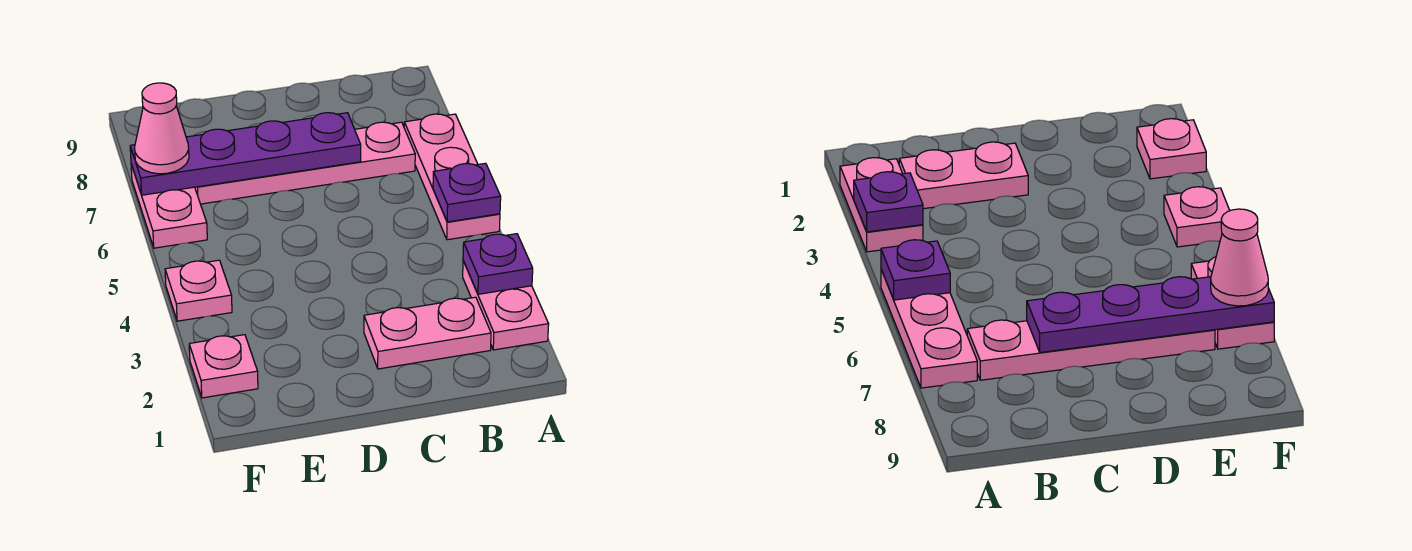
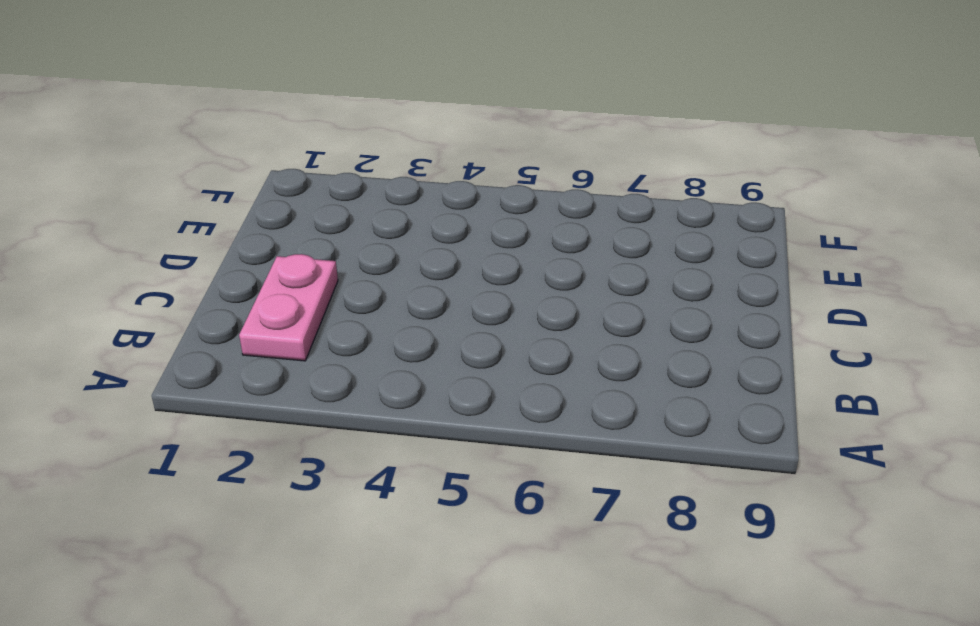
none -> pink 1x2 plate [463,261,549,350]
none -> pink 1x3 plate [404,114,500,240]

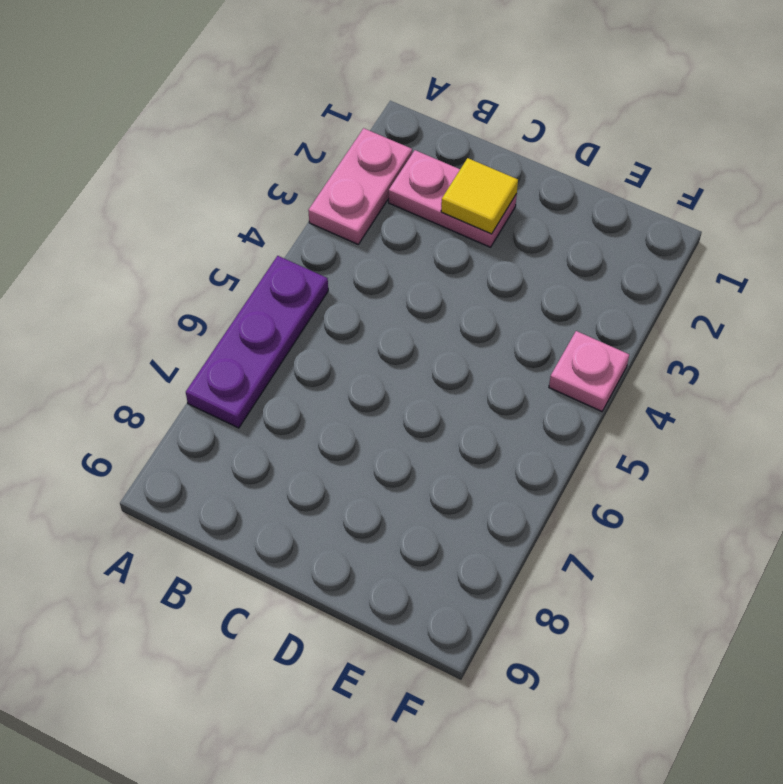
purple 1x3 plate [186,256,328,428] -> pink 1x3 plate [404,114,500,240]
yellow 1x1 tile [441,158,518,234] -> none
none -> pink 1x4 plate [195,122,415,204]
none -> pink 1x1 plate [189,335,258,398]

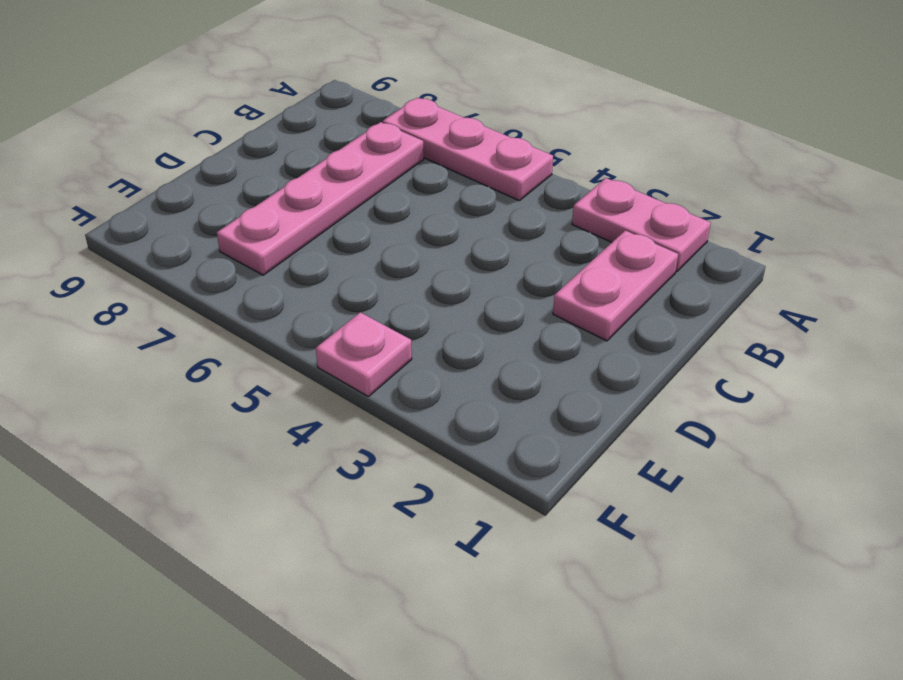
none -> pink 1x1 plate [189,335,258,398]
none -> pink 1x2 plate [131,164,207,248]

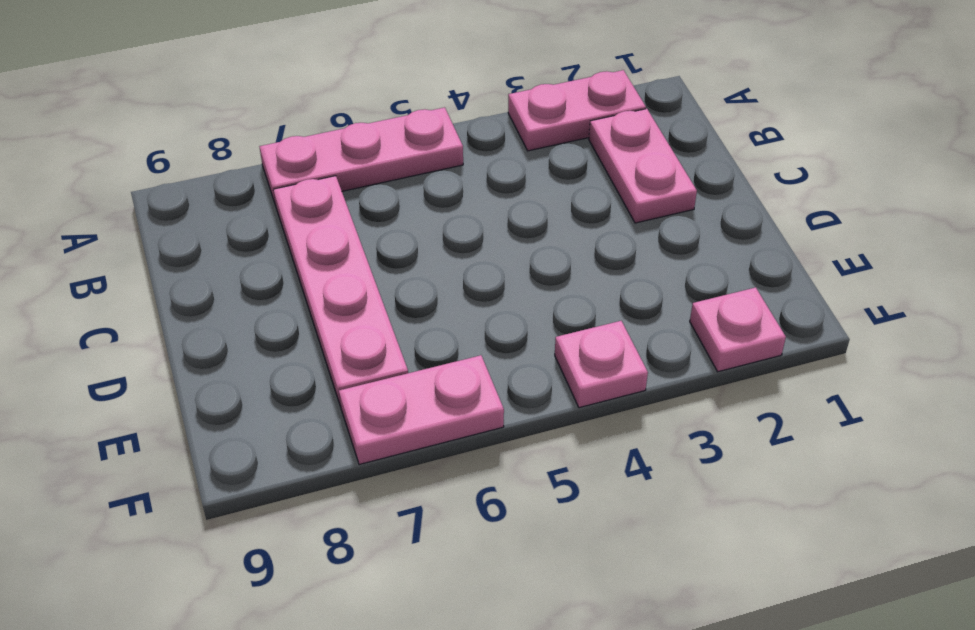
none -> purple 1x1 plate [463,234,533,294]
none -> purple 1x1 plate [433,163,501,222]

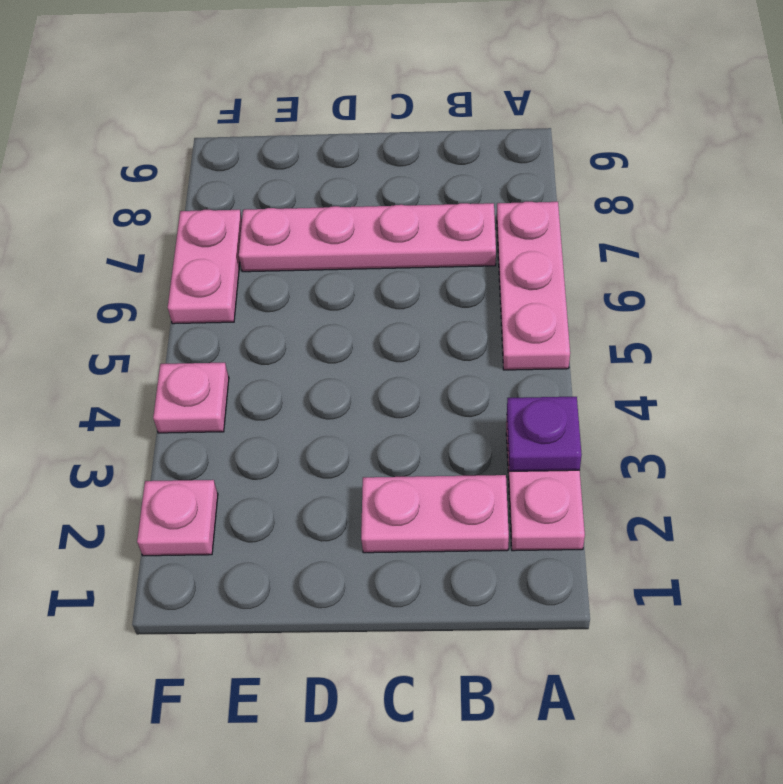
none -> purple 1x1 plate [433,163,501,222]
none -> purple 1x4 plate [130,113,361,195]

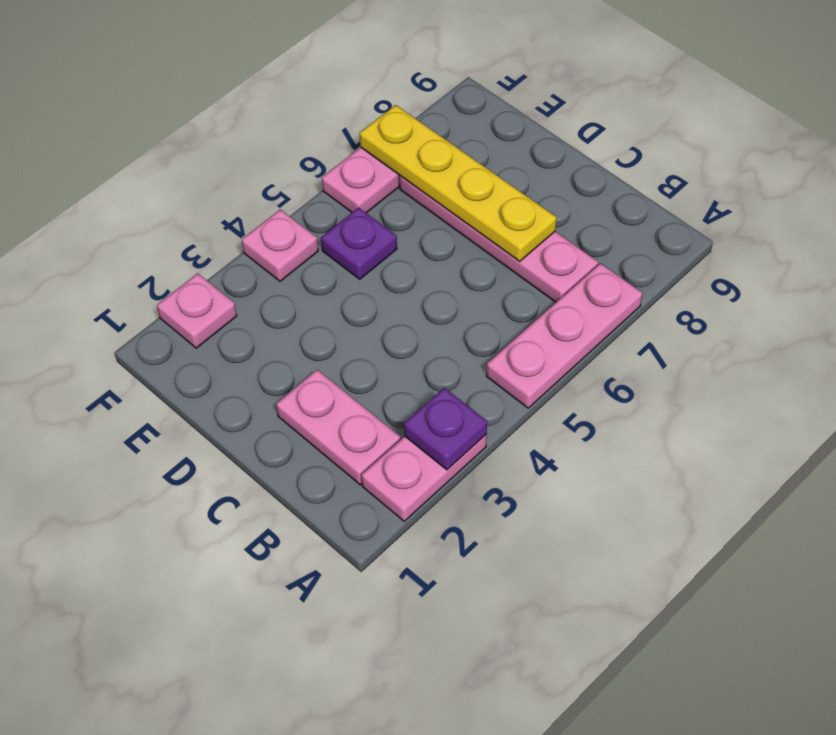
yellow 1x4 plate [360,105,557,262] -> purple 1x4 plate [130,113,361,195]
purple 1x1 plate [321,208,397,279] -> purple 1x1 plate moved to [433,163,501,222]
none -> pink 1x1 cone [135,83,189,174]

